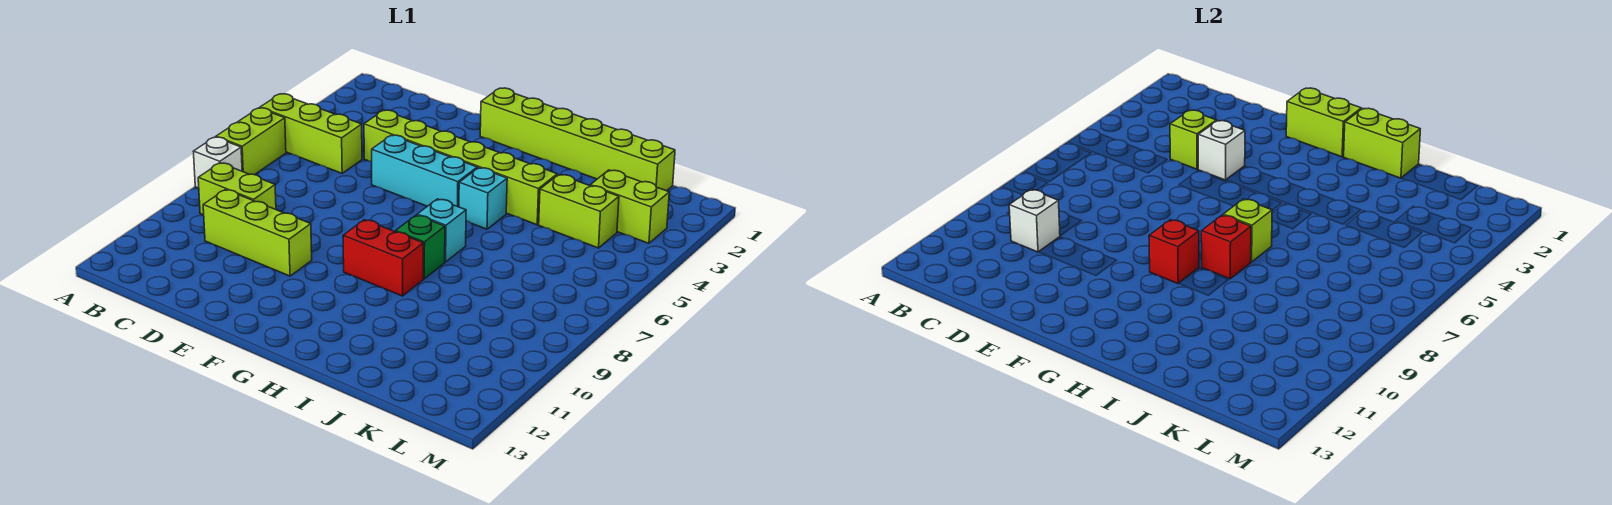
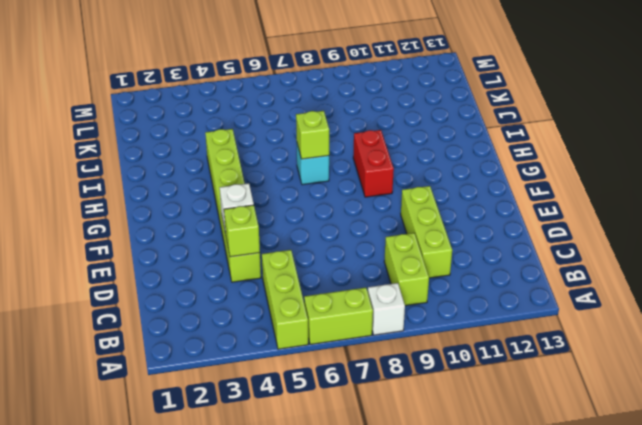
none -> cyan 1x3 brick [372,135,477,207]
none -> lime 1x6 brick [480,88,675,191]
none -> cyan 1x1 brick [459,168,507,229]

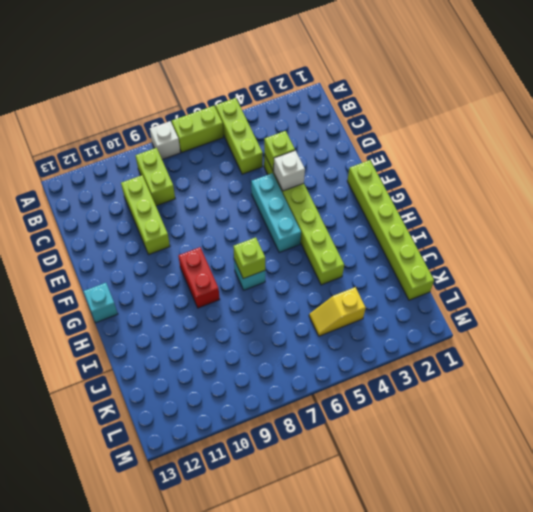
cyan 1x1 brick [83,283,118,323] -> cyan 1x1 brick moved to [459,168,507,229]
yellow 1x2 slope [309,287,366,336] -> lime 1x2 brick [539,175,619,248]
none -> green 1x1 brick [395,215,445,279]
none -> lime 1x2 brick [590,170,669,243]
none -> white 1x1 brick [1009,190,1060,252]

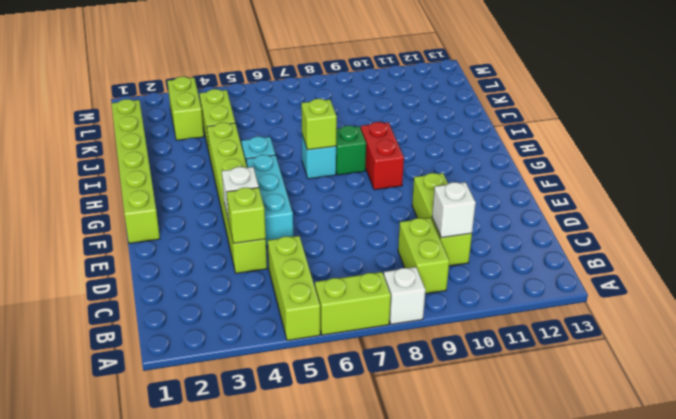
none -> lime 1x2 brick [1286,88,1361,157]
none -> red 1x1 brick [1149,220,1199,284]
none -> lime 1x2 brick [1344,108,1420,178]

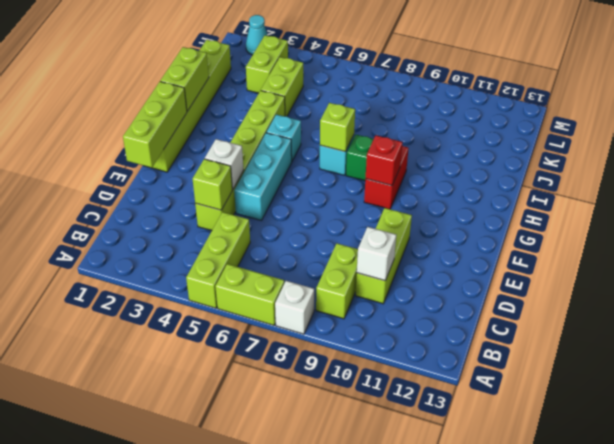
lime 1x3 brick [123,82,187,168] -> lime 1x2 brick [1286,88,1361,157]
cyan 1x1 cone [246,15,268,55] -> none
none -> red 1x1 brick [1201,215,1251,279]

